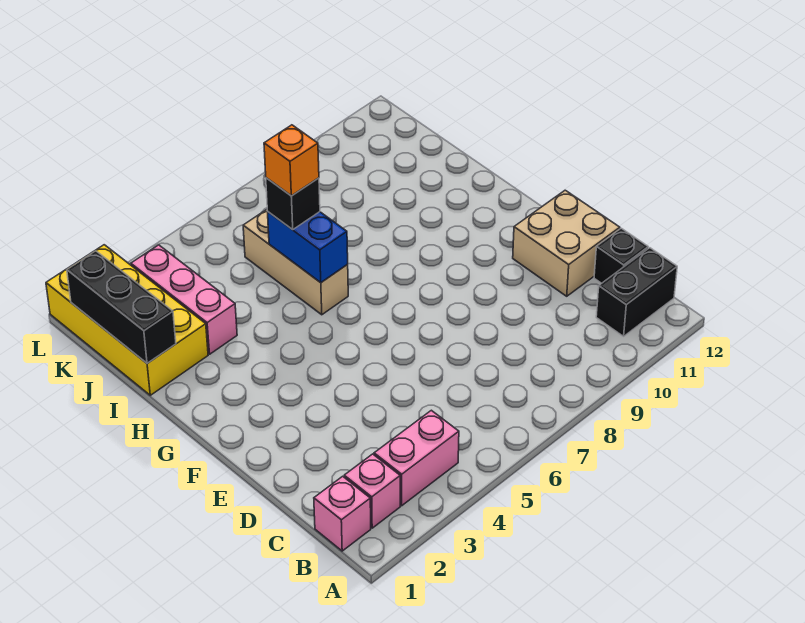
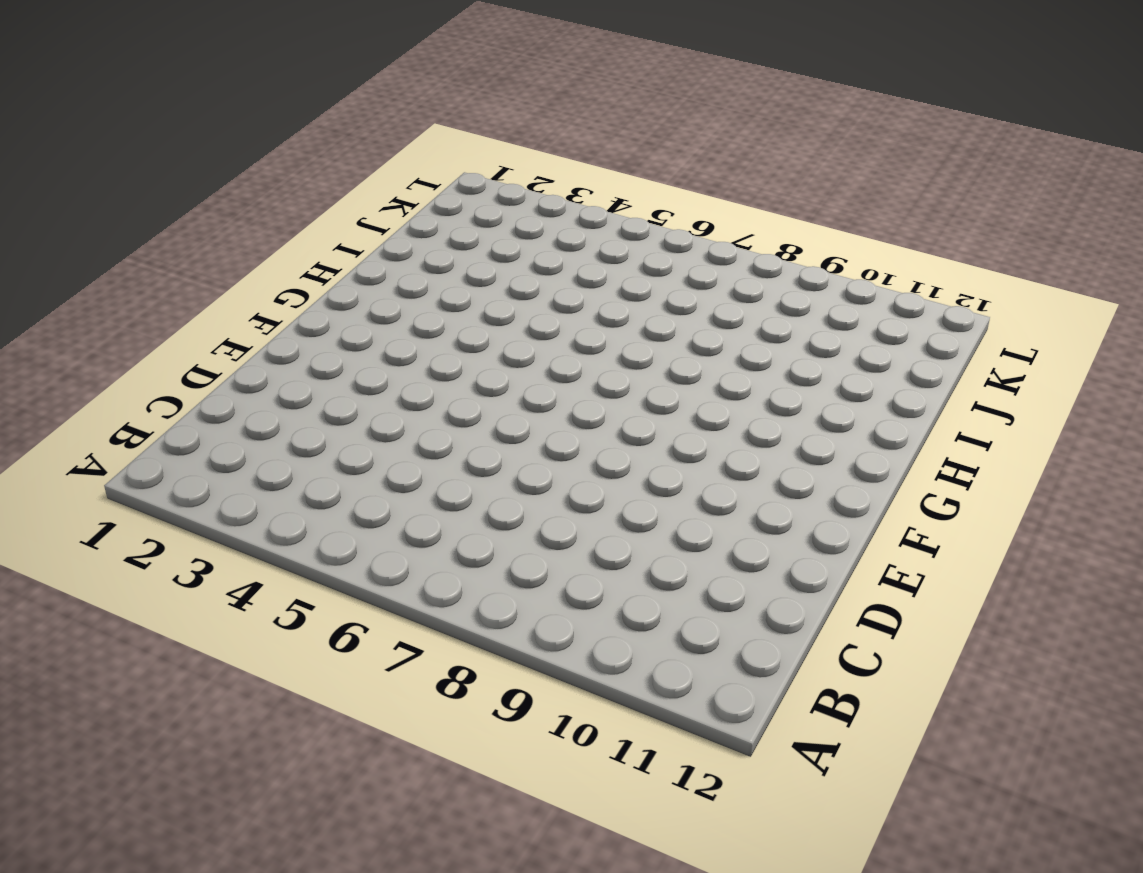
none -> pink 1x1 brick [314,476,371,551]
none -> pink 1x1 brick [344,454,400,528]
none -> pink 1x2 brick [374,410,459,506]

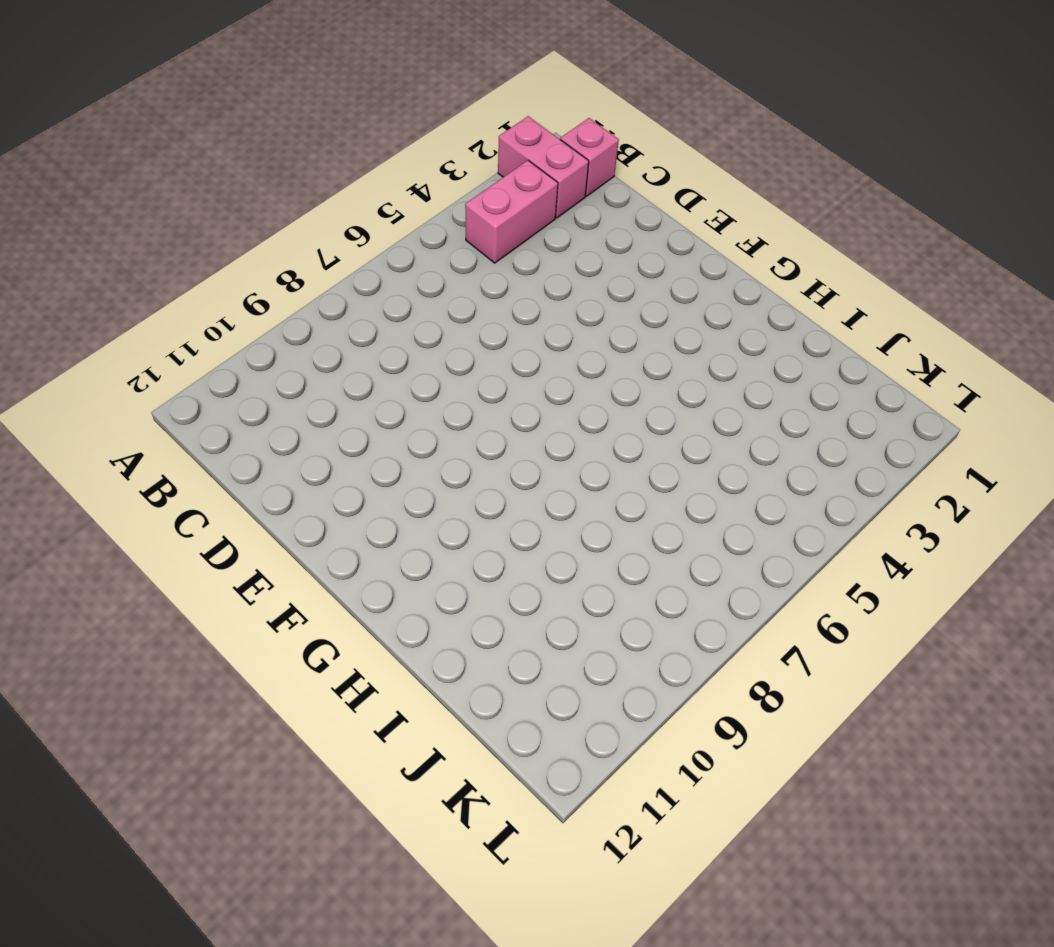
pink 1x2 brick [498,116,589,218] -> pink 1x1 brick [344,454,400,528]
none -> black 1x2 brick [596,248,677,336]
none -> black 1x1 brick [594,228,648,283]
none -> tan 2x2 brick [513,190,620,296]

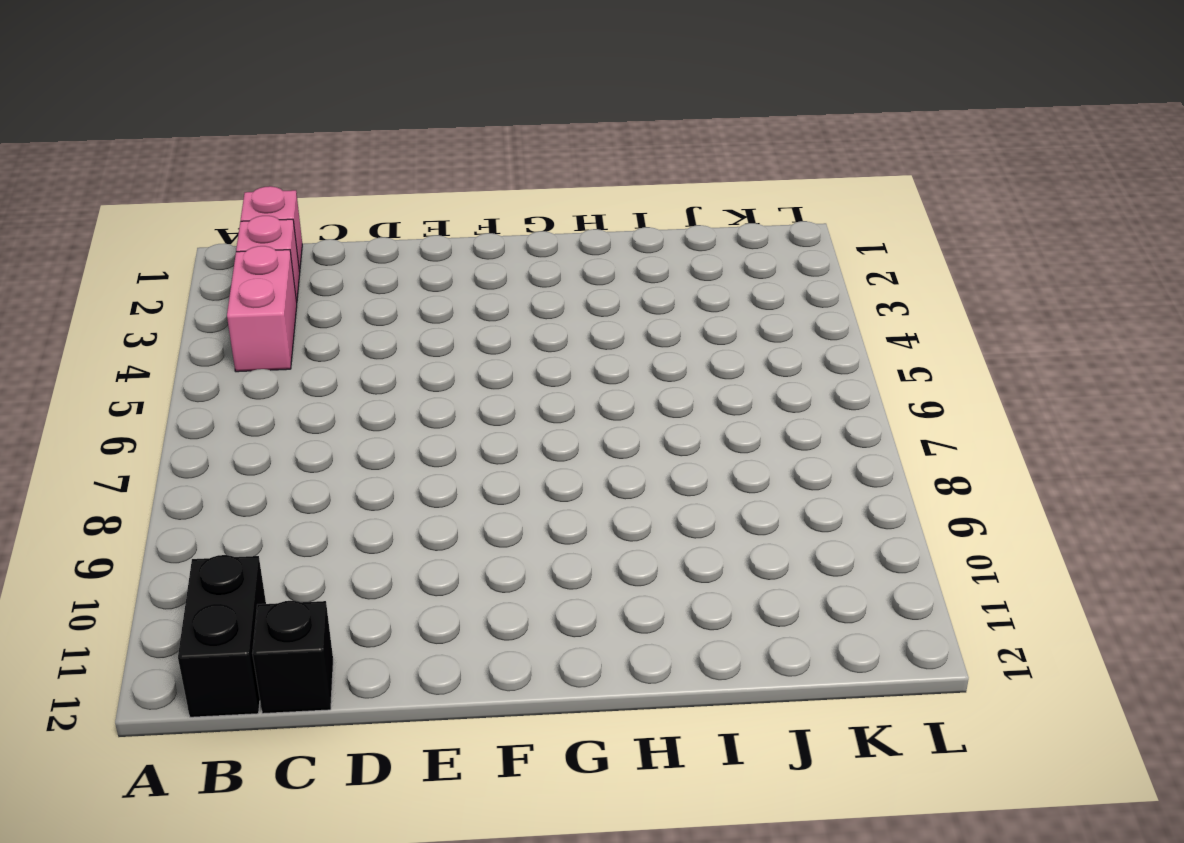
none -> tan 2x2 brick [513,190,620,296]
none -> tan 1x3 brick [243,210,348,315]
none -> yellow 2x4 brick [46,245,208,395]

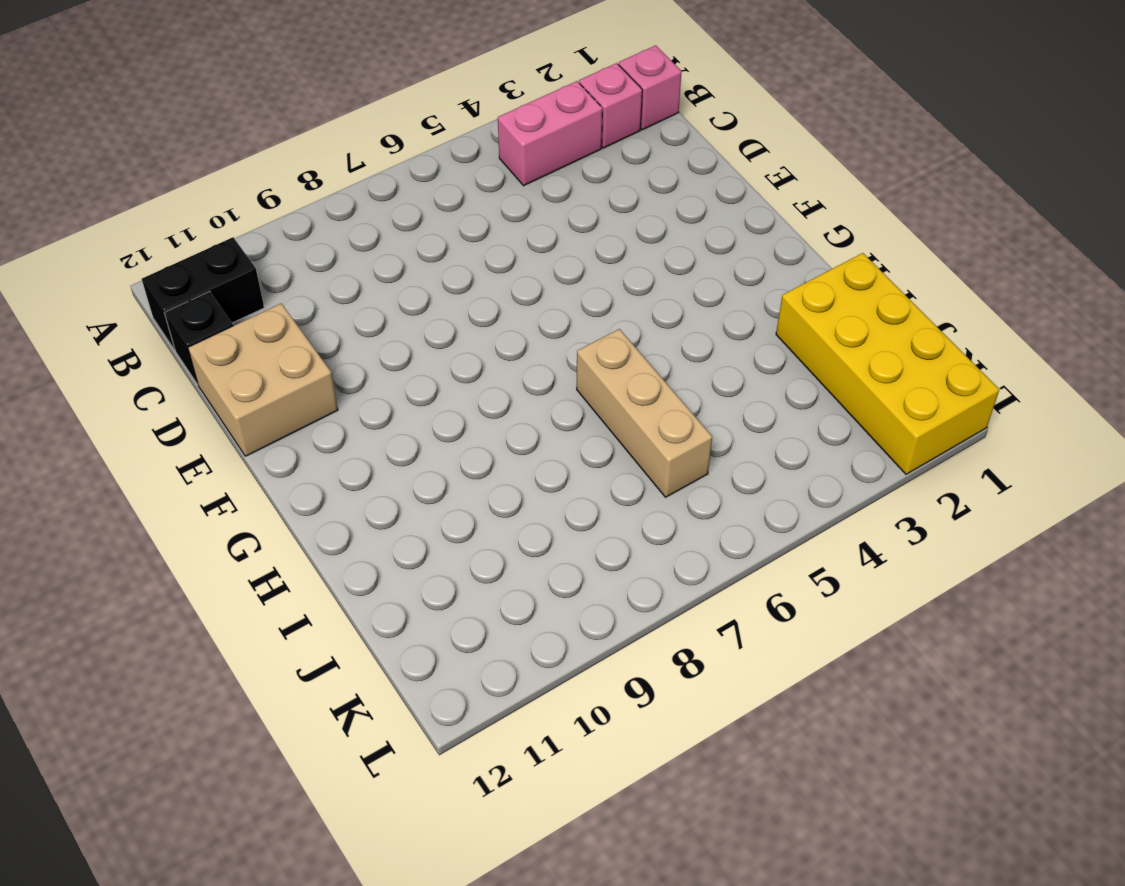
none -> pink 1x3 brick [131,245,237,354]
none -> blue 1x2 brick [268,212,348,282]
none -> black 1x3 brick [67,251,176,363]

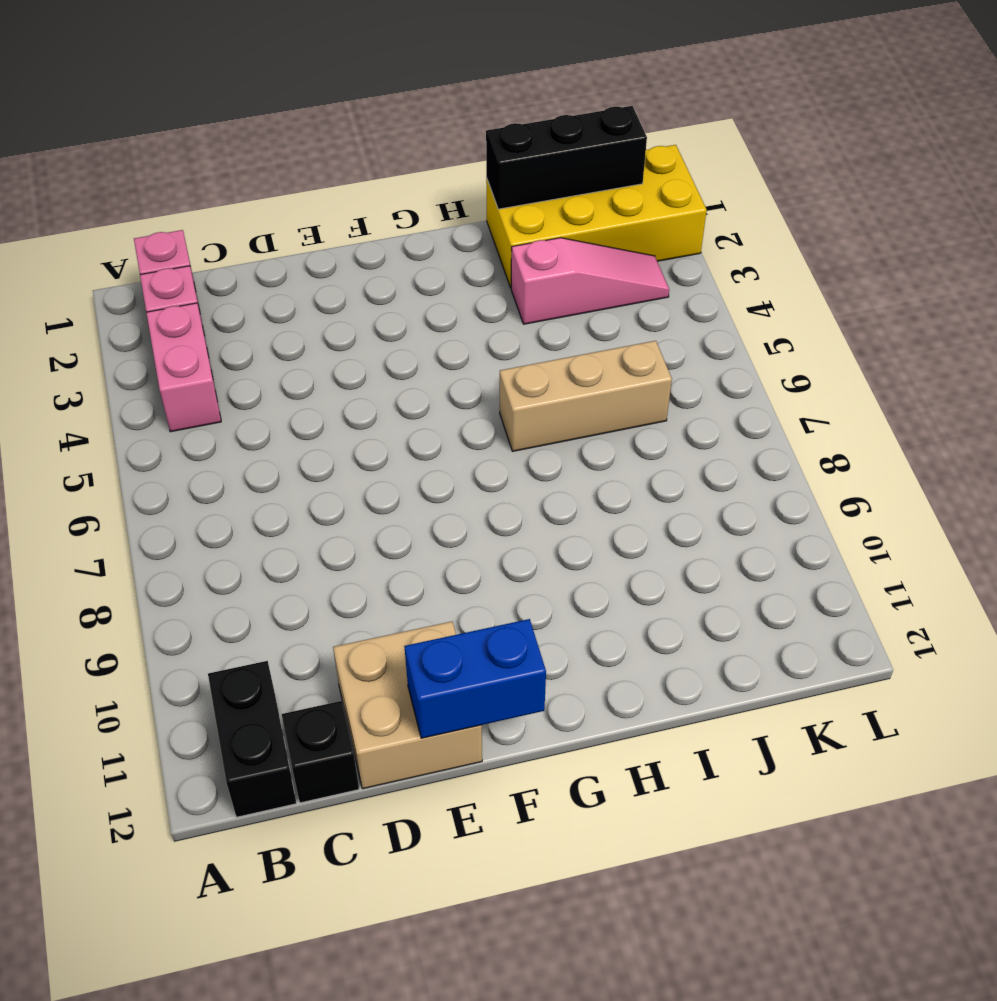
blue 1x2 brick [404,619,546,738] -> blue 1x2 brick moved to [268,212,348,282]
pink 1x3 slope [511,238,669,324] -> pink 1x3 brick [131,245,237,354]
none -> black 1x1 brick [266,178,320,230]
none -> orange 1x1 brick [264,125,319,196]

